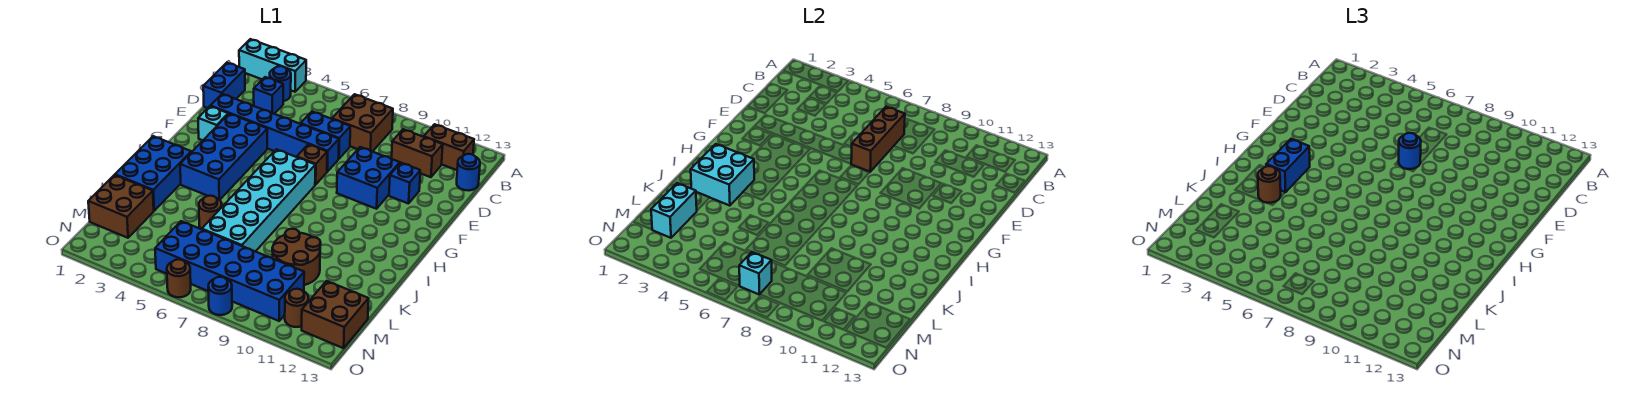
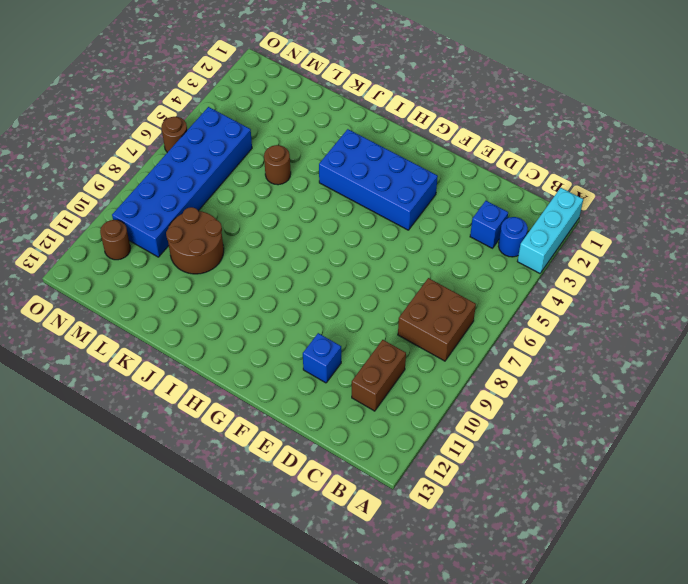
none -> brown 1x2 brick [424,124,474,170]
none -> blue 1x2 brick [203,63,245,108]
none -> blue 1x1 round brick [457,154,480,191]
none -> blue 1x2 brick [301,111,350,159]

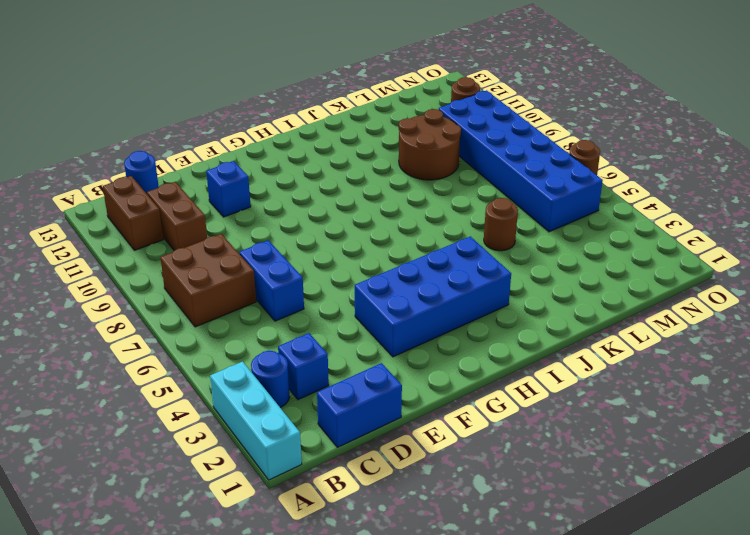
none -> blue 1x6 brick [211,94,339,172]
none -> blue 2x2 brick [337,147,400,209]
none -> cyan 1x1 brick [198,106,228,140]
none -> brown 1x1 brick [297,144,327,185]

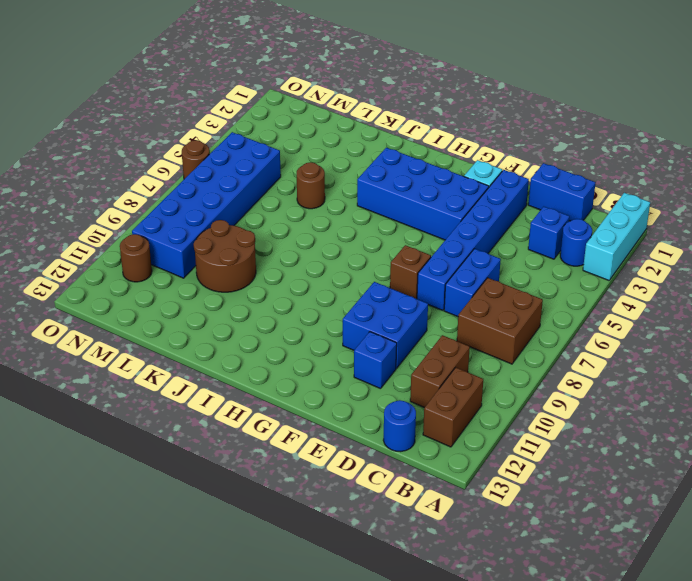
none -> cyan 2x6 brick [202,149,315,252]
none -> blue 2x3 brick [115,136,191,211]
none -> brown 2x2 brick [88,175,154,238]
none -> brown 2x2 brick [302,281,369,348]

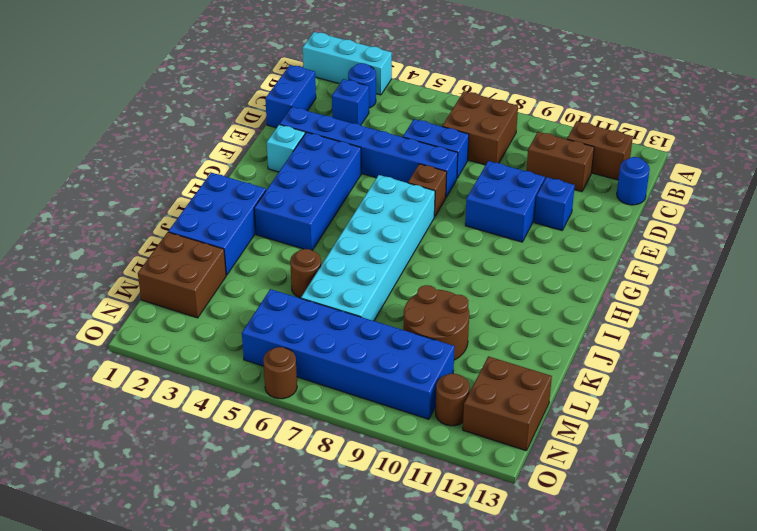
none -> blue 1x1 round brick [208,277,232,315]
none -> brown 1x3 brick [851,107,905,172]
none -> cyan 2x2 brick [691,144,754,206]
none -> cyan 1x2 brick [651,183,697,238]

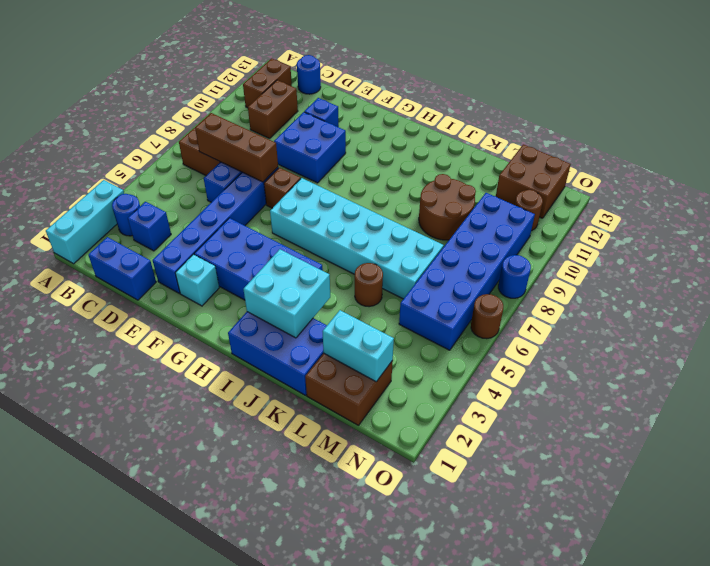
none -> cyan 1x1 brick [739,252,772,295]
none -> blue 1x1 round brick [1399,133,1421,169]
none -> blue 1x2 brick [1266,139,1310,192]
none -> brown 1x1 round brick [1258,166,1281,203]

